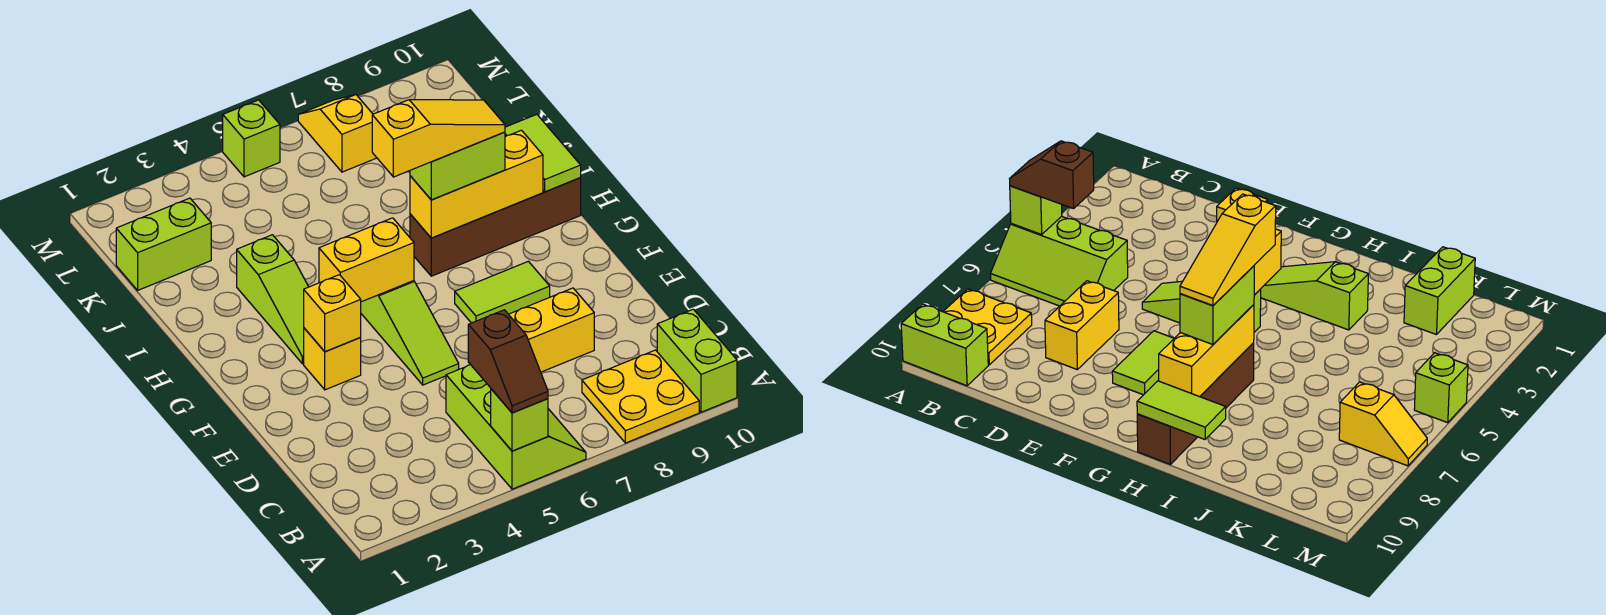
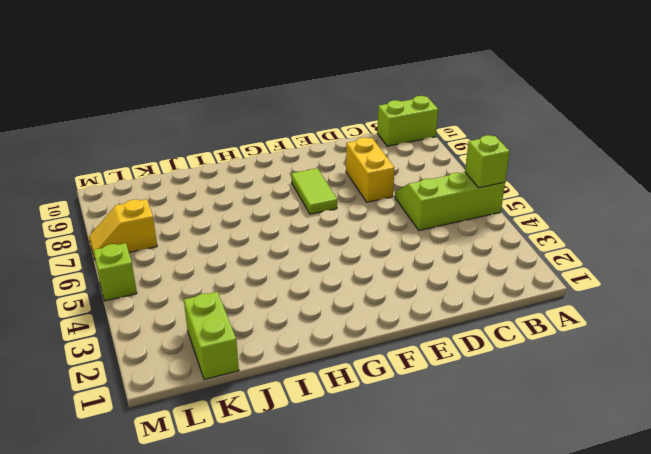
none -> yellow 2x2 plate [582,350,699,443]
none -> lime 1x3 slope [361,281,459,385]
none -> yellow 1x1 brick [304,328,361,390]

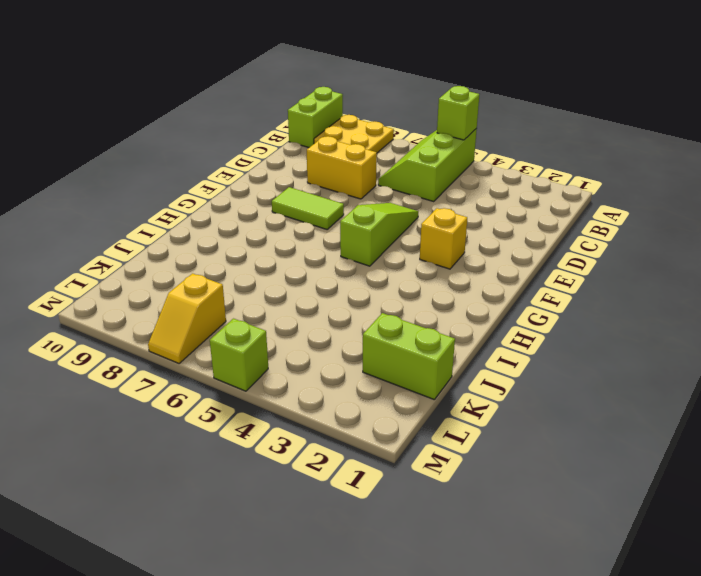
none -> lime 1x3 slope [237,235,308,364]
none -> brown 1x4 brick [410,178,581,276]
none -> yellow 1x1 brick [304,275,361,352]

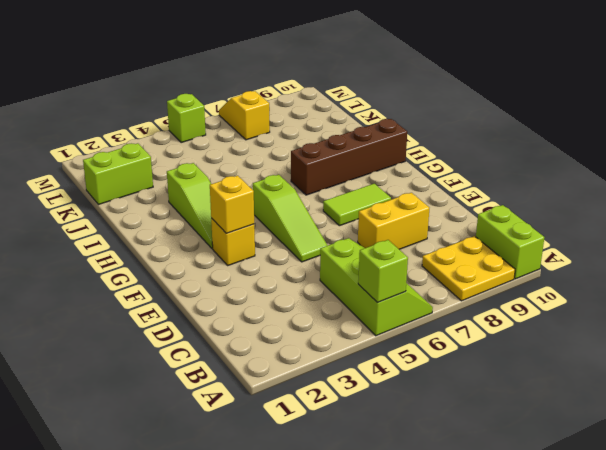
none -> yellow 1x2 brick [319,218,414,302]
none -> yellow 1x3 brick [410,130,543,238]
none -> lime 1x2 tile [505,114,581,192]

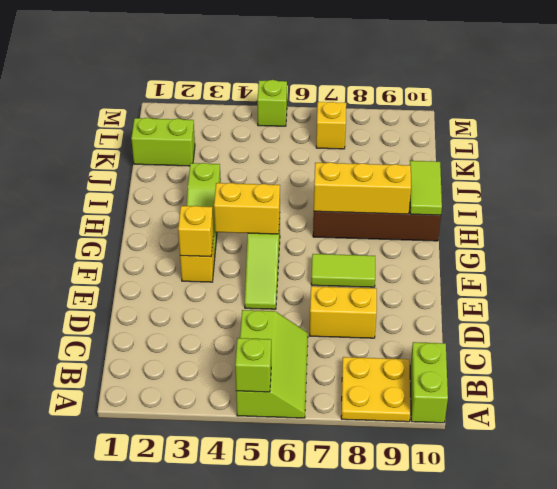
none -> brown 1x2 slope [468,310,548,413]
none -> lime 1x2 brick [410,132,505,200]
none -> yellow 1x3 slope [372,100,505,177]

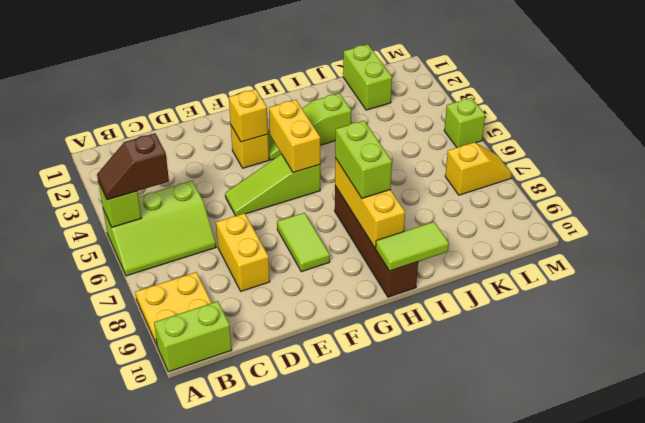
none -> yellow 1x3 slope [372,100,505,177]

